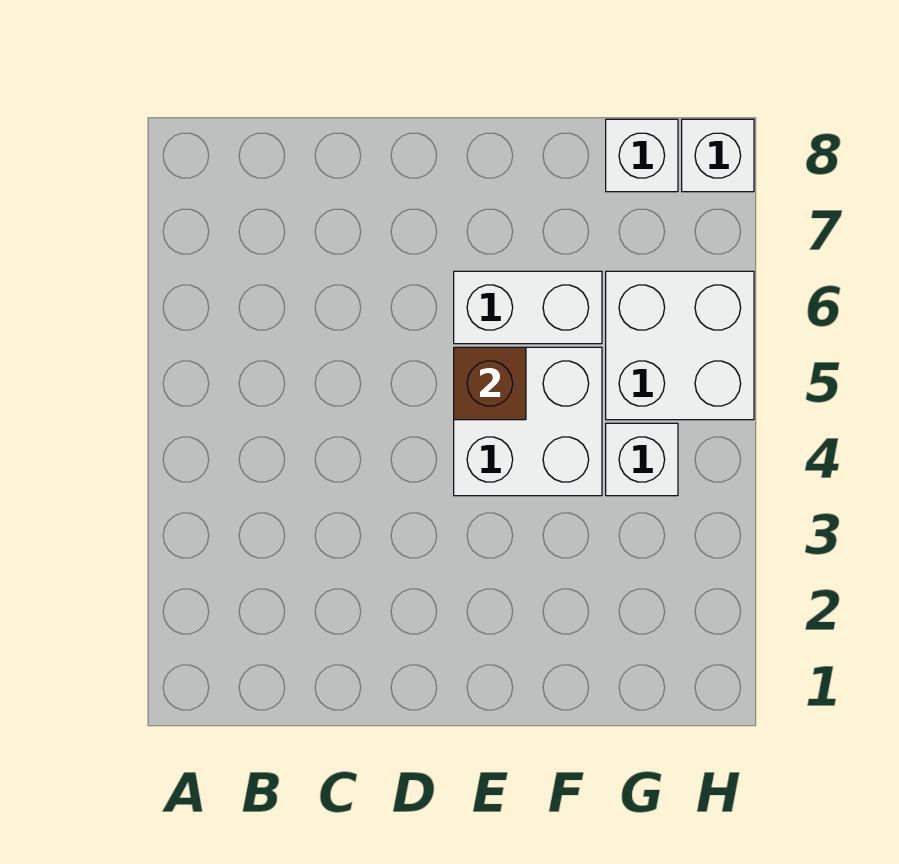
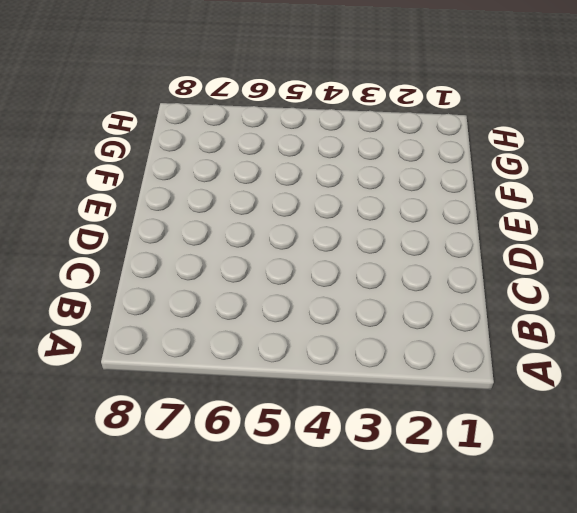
none -> white 2x2 brick [454,347,602,496]
none -> white 1x2 brick [454,271,602,344]

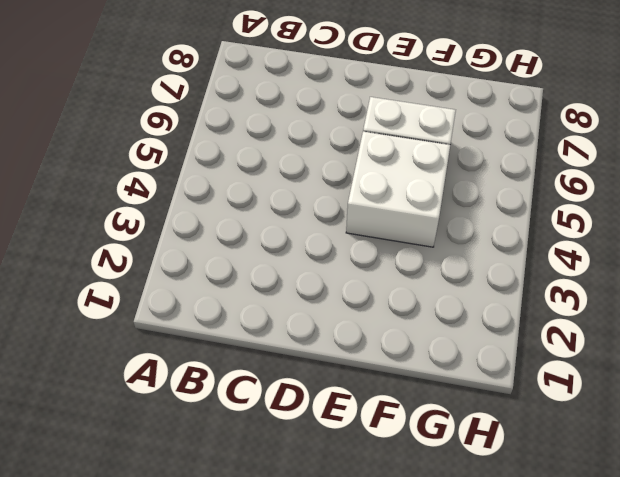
none -> white 1x1 brick [606,423,678,496]
none -> white 2x2 brick [606,271,754,420]

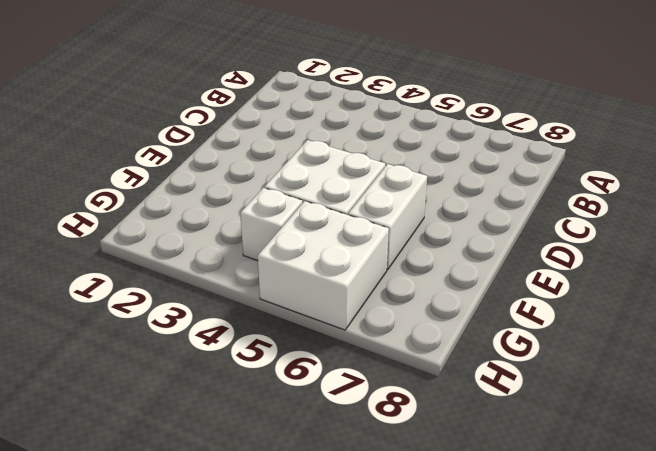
none -> white 1x1 brick [606,119,678,192]
none -> white 1x1 brick [682,119,754,192]

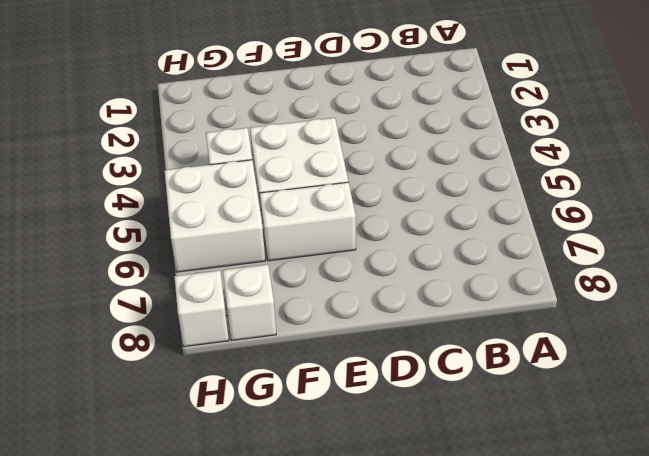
none -> brown 1x1 brick [454,347,526,420]

